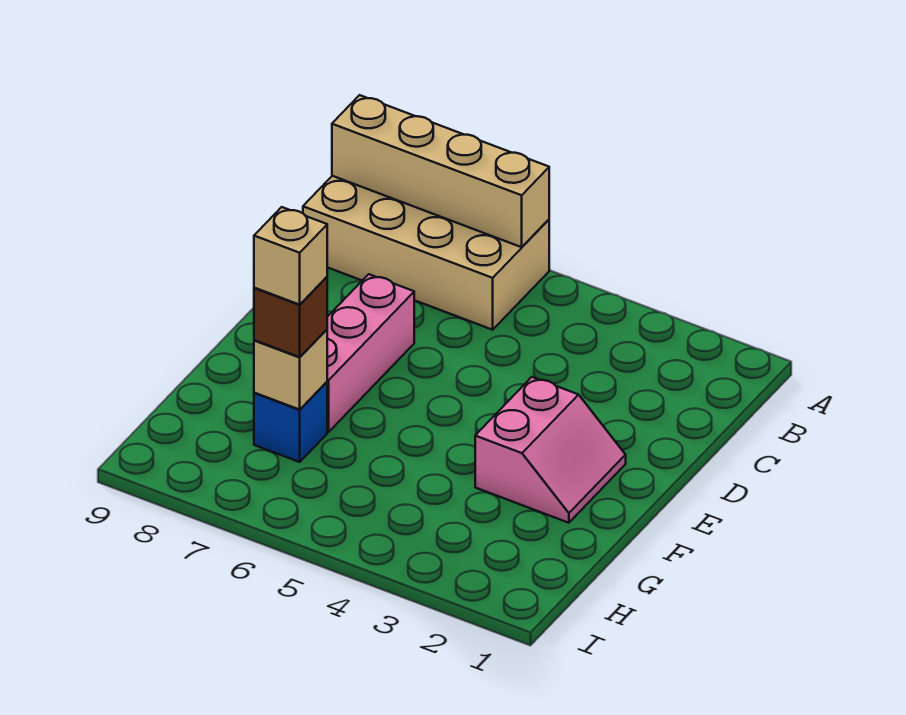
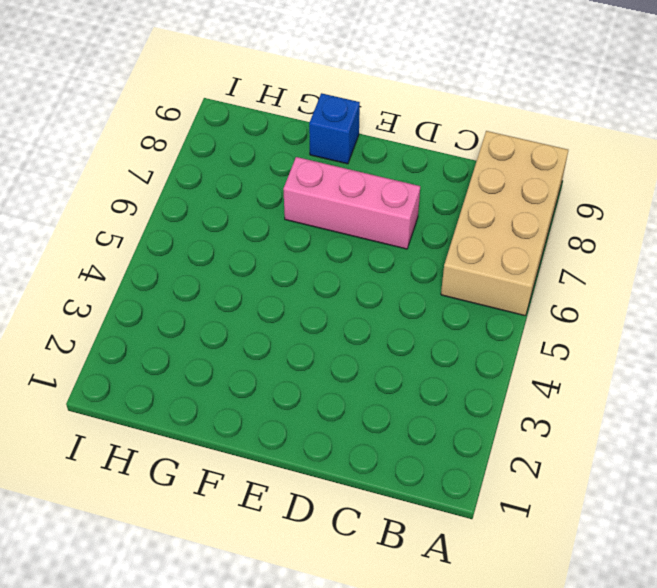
blue 1x1 brick [309,93,360,164] -> blue 1x1 brick moved to [254,382,327,462]
none -> pink 2x2 slope [475,377,626,523]
none -> tan 1x4 brick [332,95,549,247]

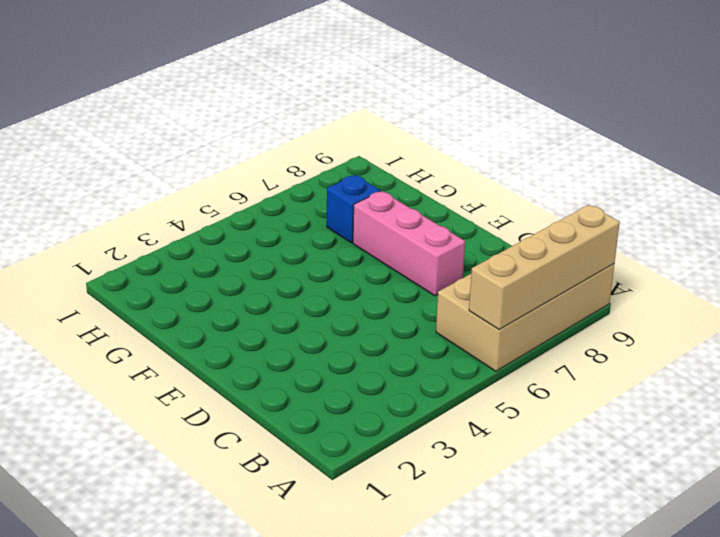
none -> pink 2x2 slope [475,377,626,523]
none -> tan 1x1 brick [254,330,327,410]

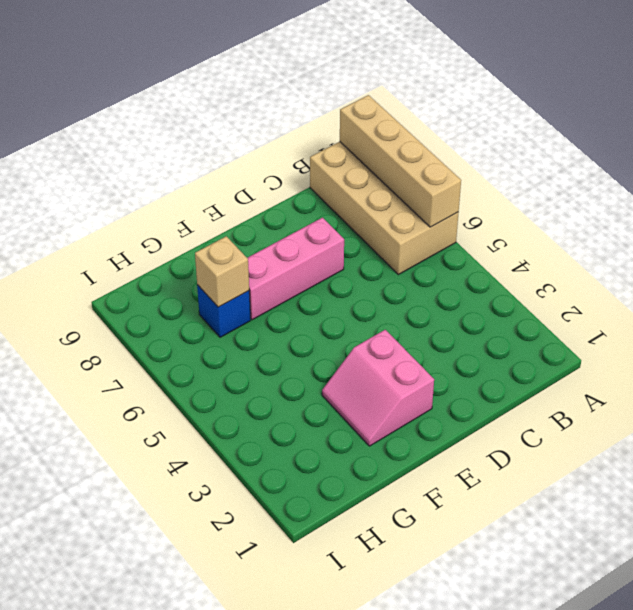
pink 2x2 slope [322,330,434,446] -> pink 2x2 slope turned to [475,377,626,523]
none -> brown 1x1 brick [254,277,327,357]
none -> tan 1x1 brick [254,207,327,305]

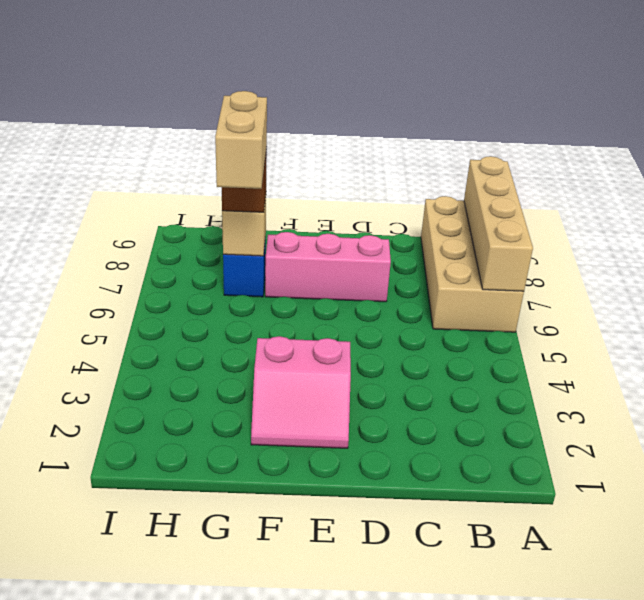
tan 1x2 brick [215,91,267,189] -> tan 1x1 brick [254,207,327,305]

